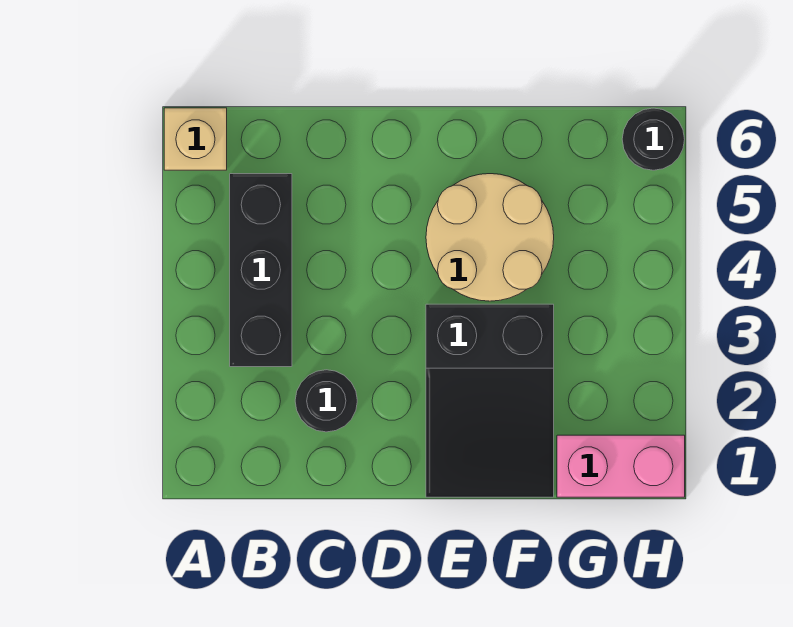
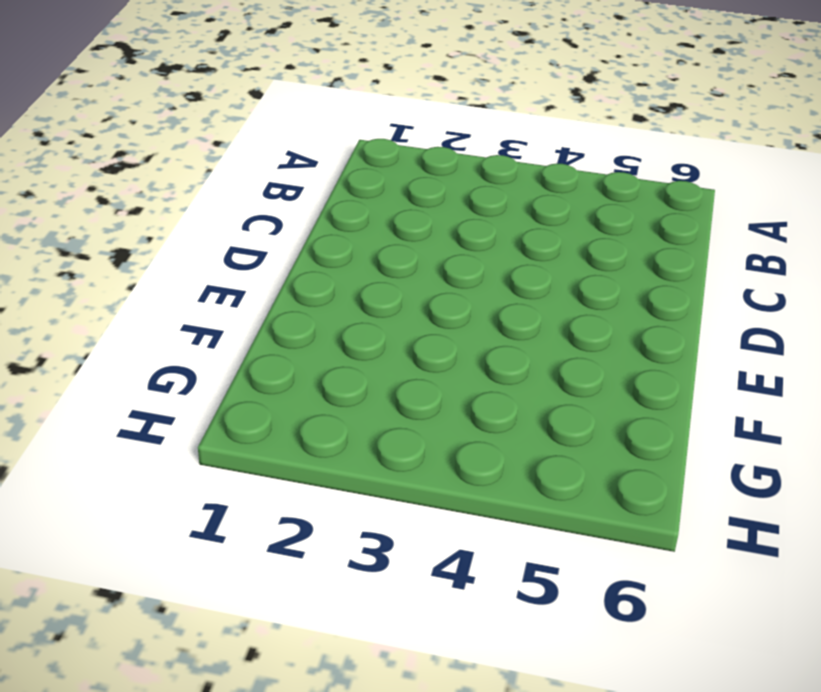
none -> tan 1x1 brick [164,108,227,170]
none -> black 1x3 brick [230,174,292,367]

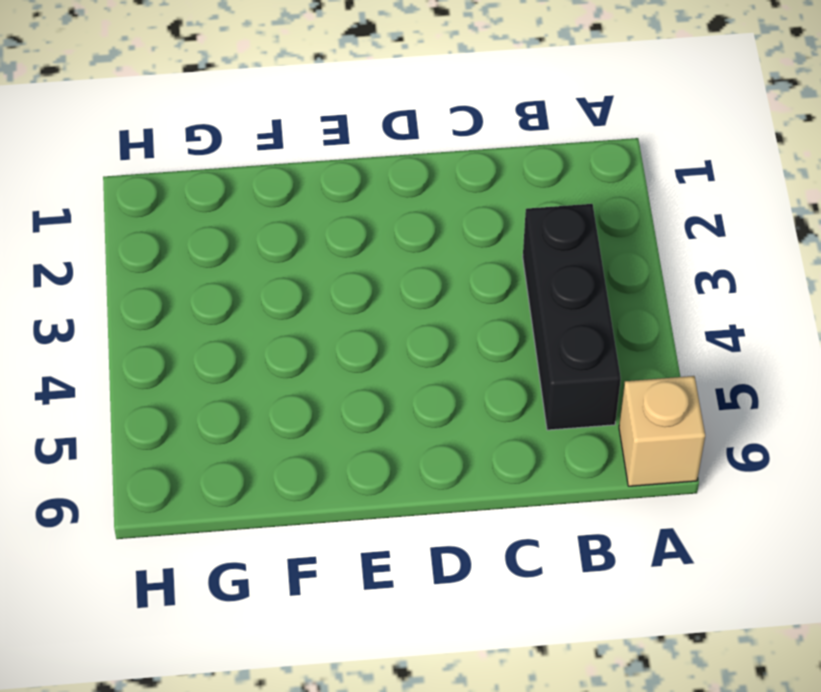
none -> black 1x1 round brick [295,370,357,432]
none -> black 2x3 slope [426,304,554,497]

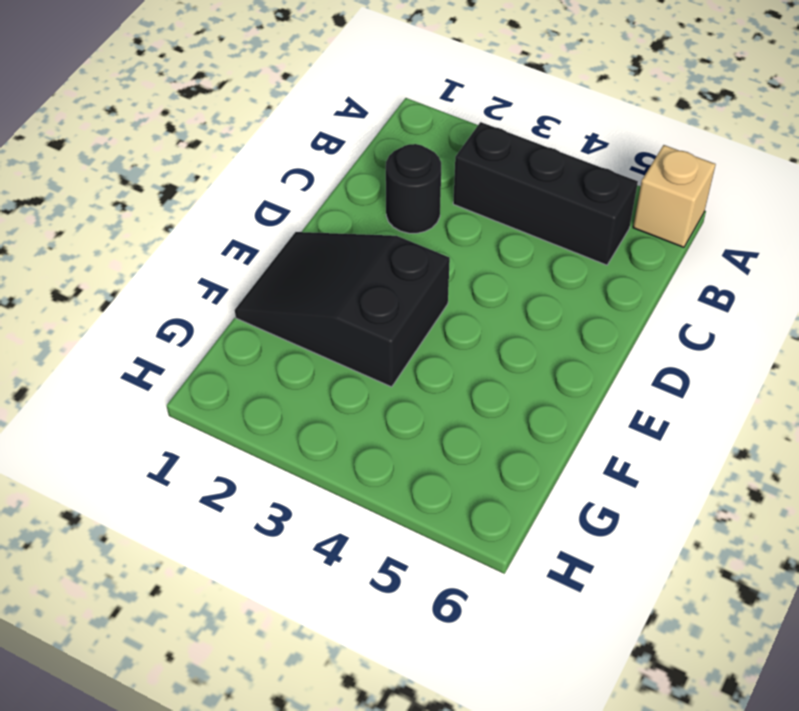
none -> tan 2x2 round brick [426,174,554,301]
none -> pink 1x2 brick [557,435,685,497]

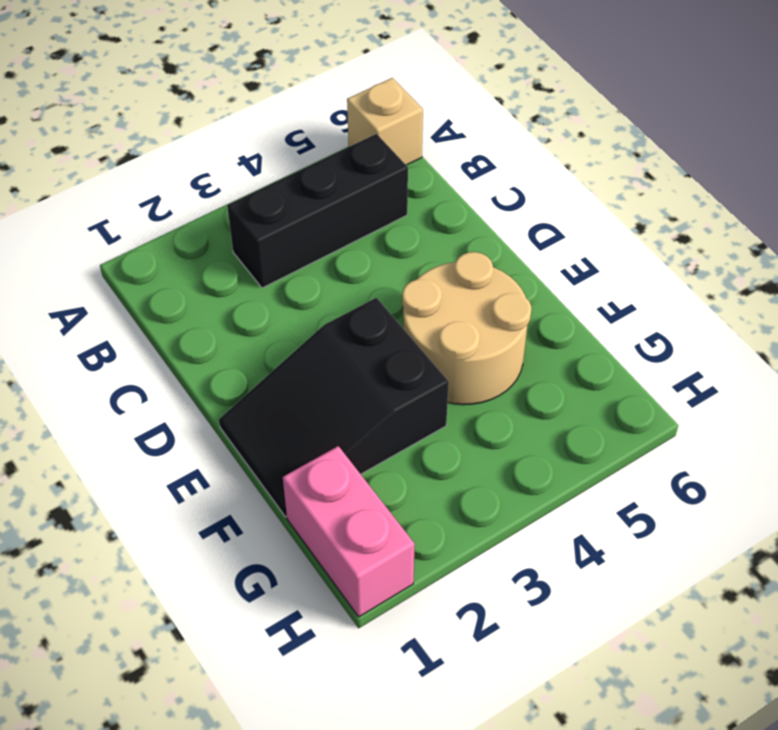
none -> black 1x1 round brick [295,370,357,432]
none -> black 1x1 round brick [622,108,685,170]

